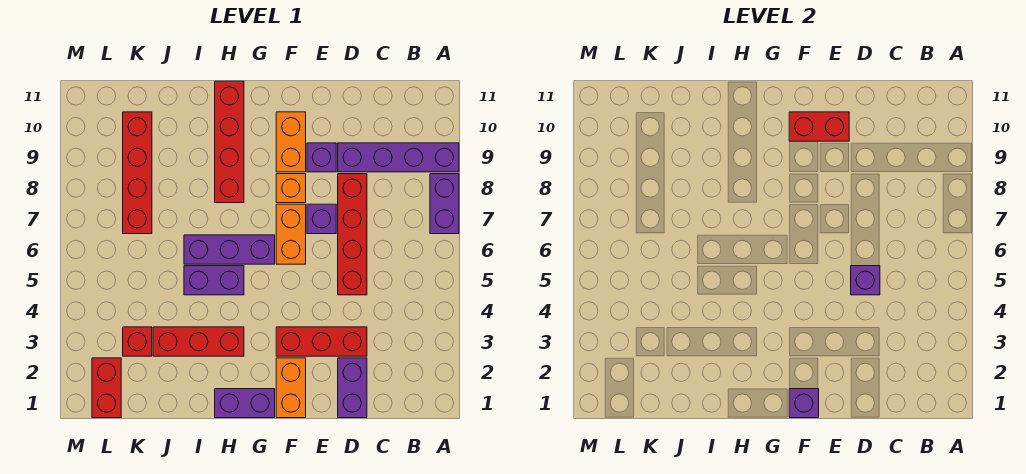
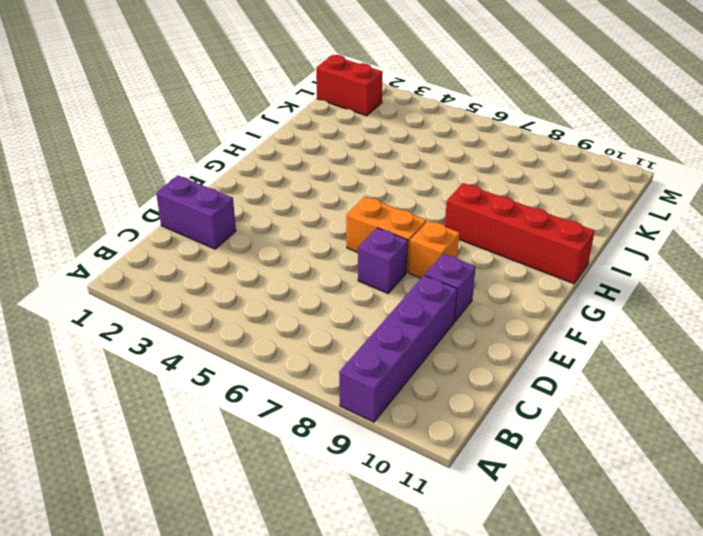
none -> purple 1x2 brick [430,174,459,234]
none -> red 1x3 brick [276,327,367,356]
none -> red 1x4 brick [338,174,367,295]

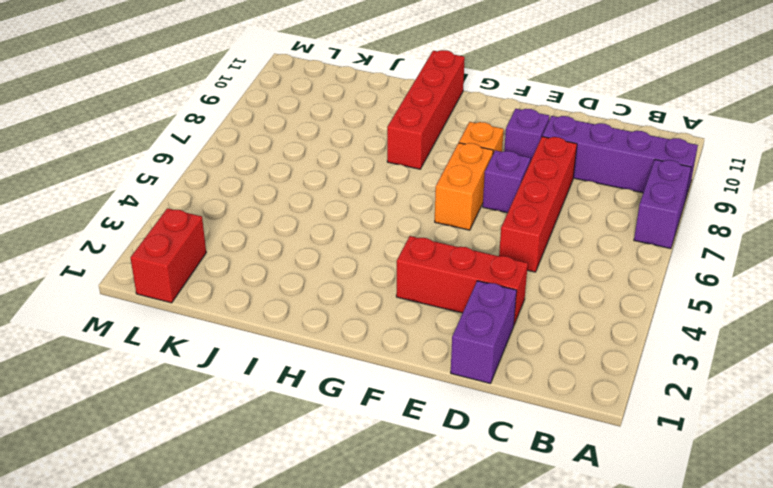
none -> orange 1x2 brick [276,358,306,418]
none -> orange 1x2 brick [276,112,306,172]
none -> purple 1x2 brick [215,389,275,418]

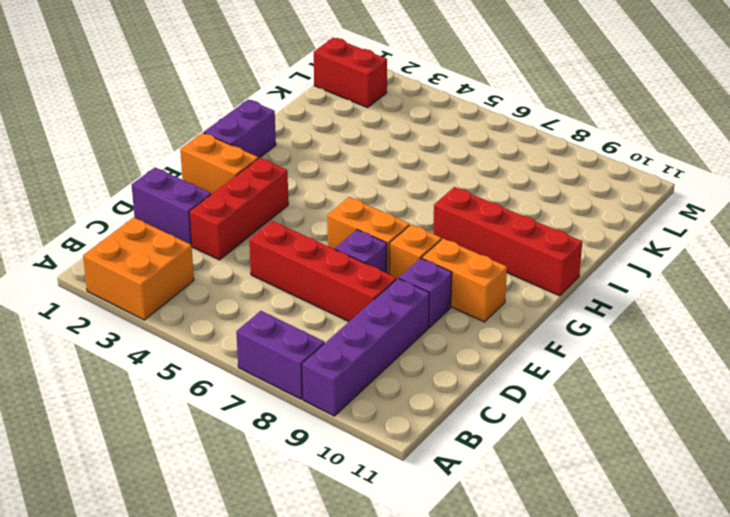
orange 2x2 brick [83,217,194,320] -> none
none -> purple 1x3 brick [184,235,275,264]
none -> red 1x3 brick [153,327,244,356]
none -> purple 1x2 brick [184,266,244,295]

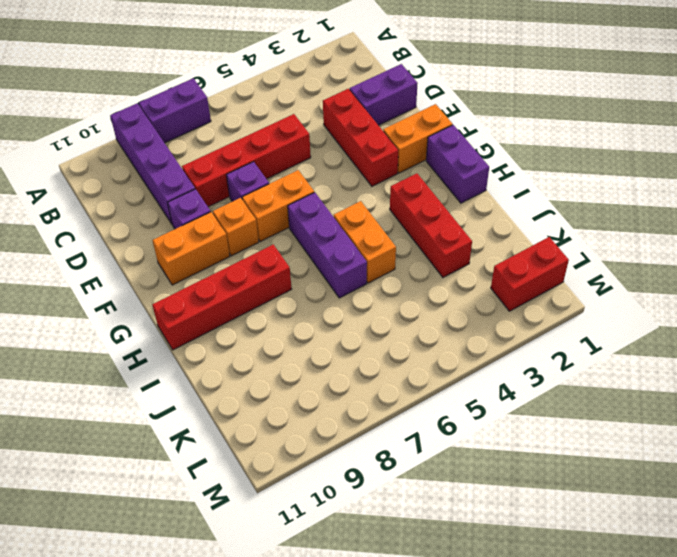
orange 1x2 brick [334,201,396,283] -> purple 1x2 brick [184,266,244,295]
none -> red 1x1 brick [123,327,152,356]
none -> red 1x4 brick [123,112,152,234]
none -> purple 1x1 brick [851,266,880,295]

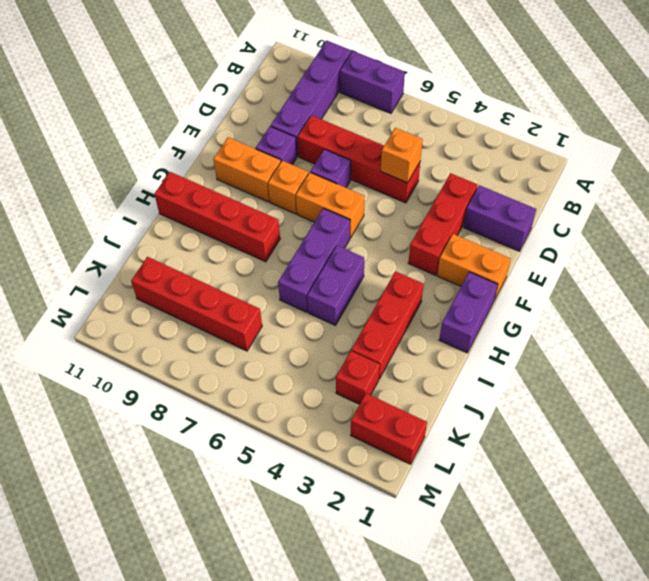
orange 1x1 brick [381,128,423,183] -> purple 1x1 brick [851,266,880,295]
none -> red 1x2 brick [789,112,849,141]
none -> purple 1x1 brick [789,389,819,418]

